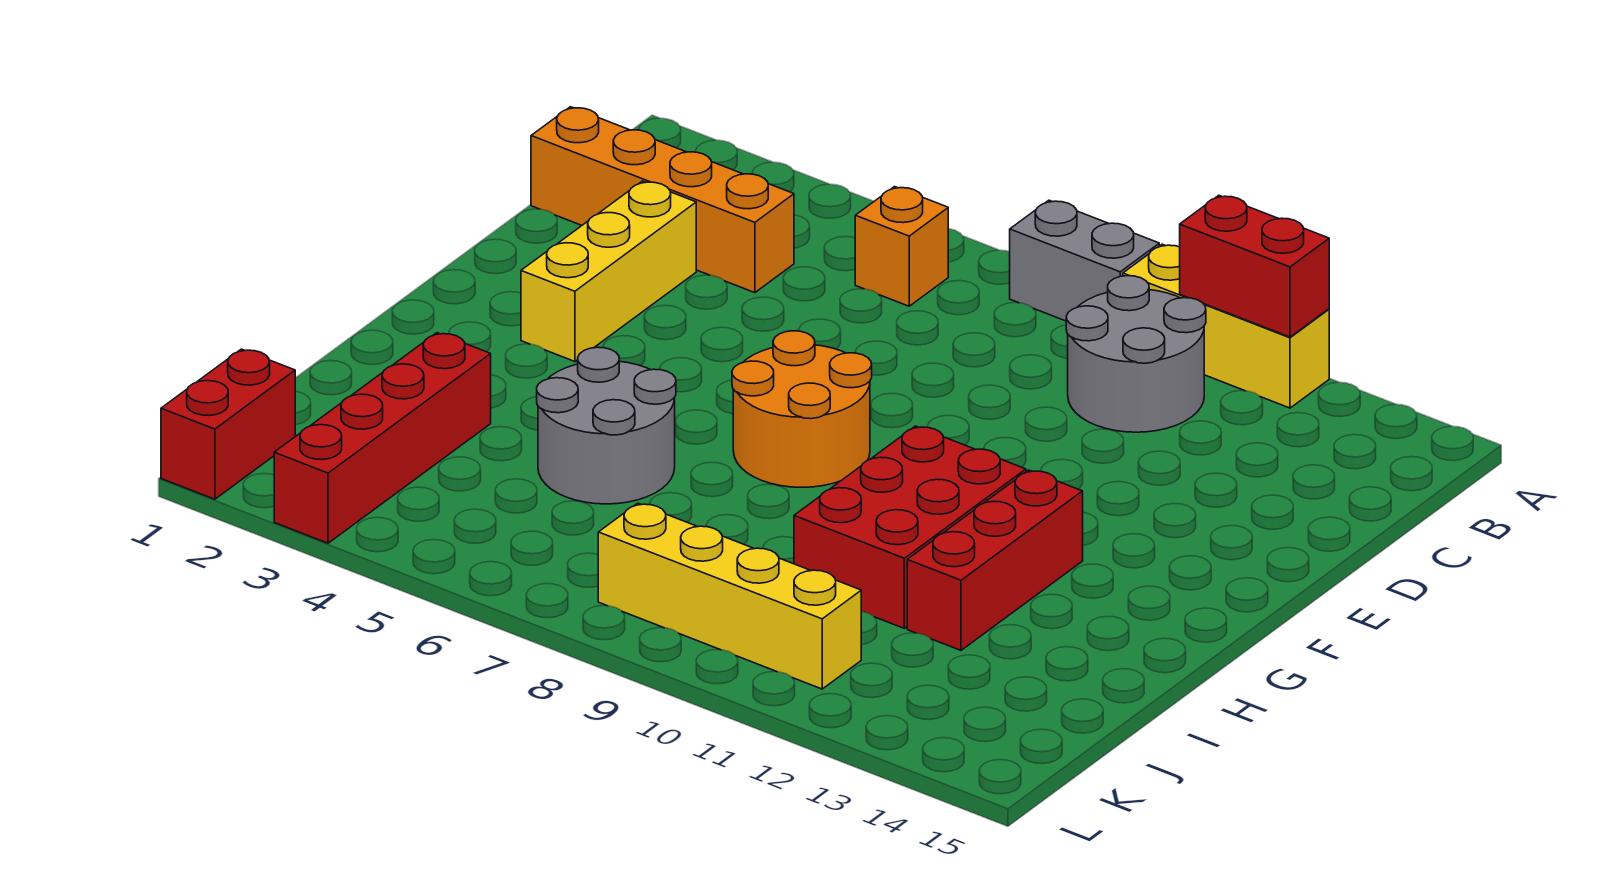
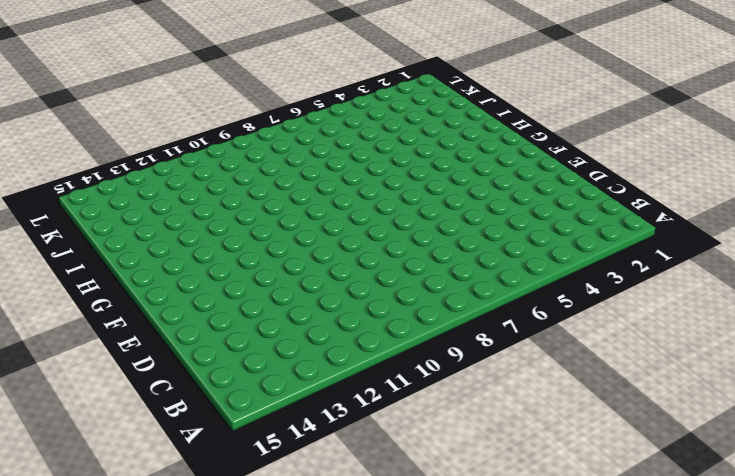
none -> grey 1x2 brick [1010,200,1159,321]
none -> yellow 1x3 brick [1123,244,1329,408]
none -> orange 1x1 brick [855,187,948,306]

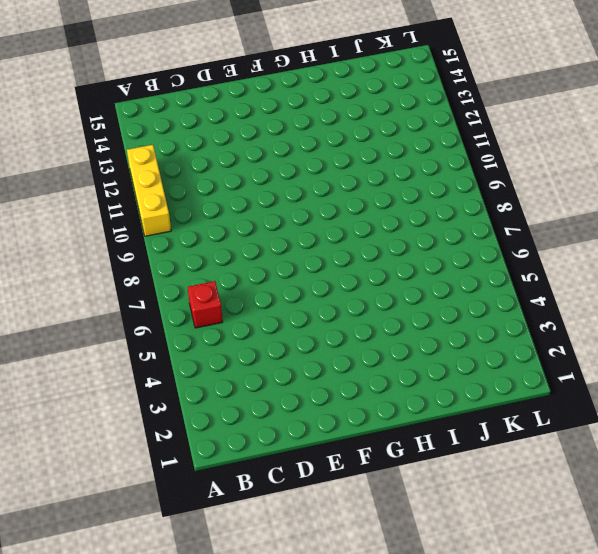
red 1x1 brick [188,281,223,328] -> orange 1x1 brick [855,187,948,306]
none -> grey 1x2 brick [1010,200,1159,321]
none -> grey 2x2 round brick [1066,276,1206,432]
none -> orange 1x4 brick [531,107,794,293]

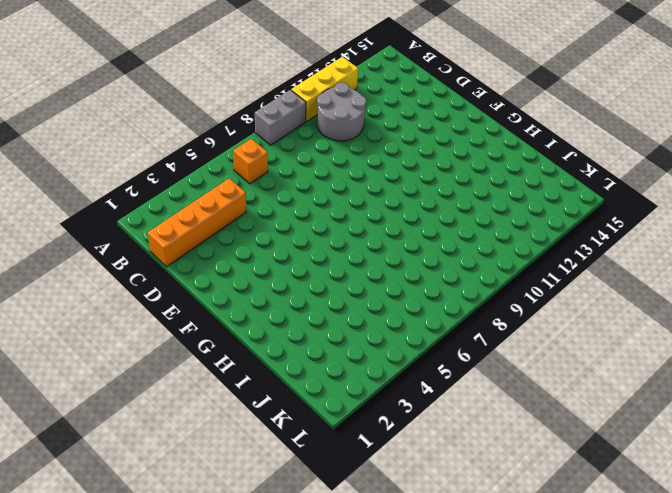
none -> yellow 1x3 brick [521,181,696,362]
none -> orange 2x2 round brick [732,331,872,487]
none -> red 2x3 brick [794,426,1026,628]

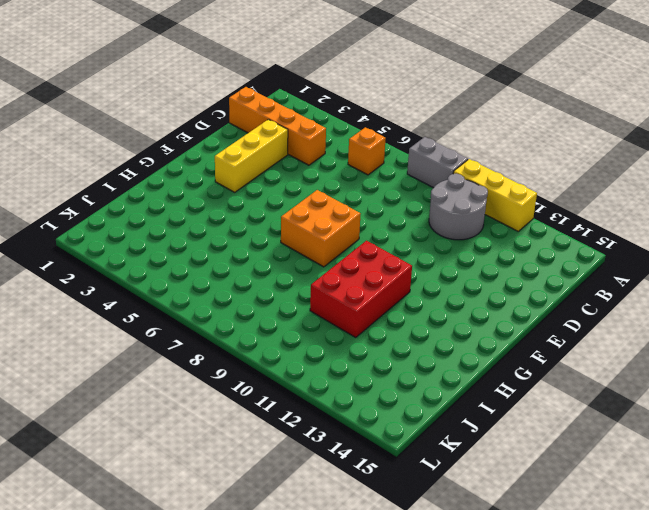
orange 2x2 brick [281,190,360,267] -> orange 2x2 round brick [732,331,872,487]
none -> red 1x3 brick [907,470,1083,650]
none -> grey 2x2 round brick [537,347,676,504]
none -> red 1x4 brick [274,333,491,543]

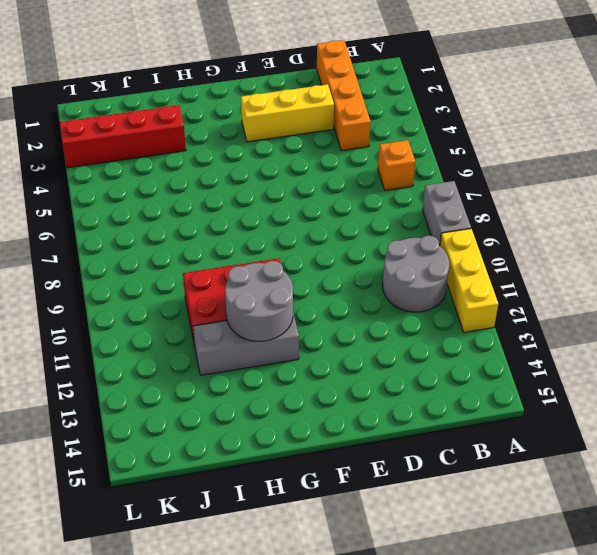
grey 2x2 round brick [225,261,293,341] -> grey 2x2 round brick moved to [537,347,676,504]
grey 1x3 brick [193,314,299,375] -> red 1x3 brick [907,470,1083,650]
none -> orange 2x2 round brick [732,331,872,487]
none -> red 1x2 brick [161,349,295,499]
none -> yellow 1x4 brick [598,503,861,689]

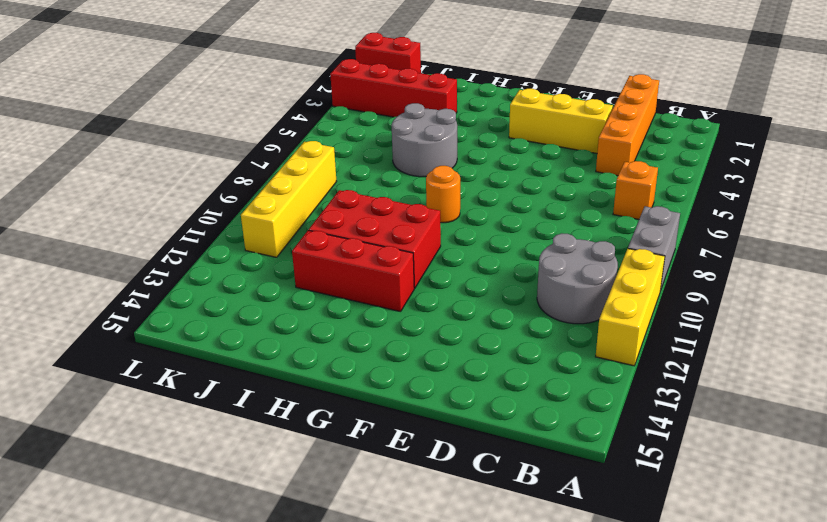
orange 1x1 round brick [426,166,460,223] -> orange 2x2 round brick [732,331,872,487]
none -> red 1x2 brick [1180,195,1329,337]

